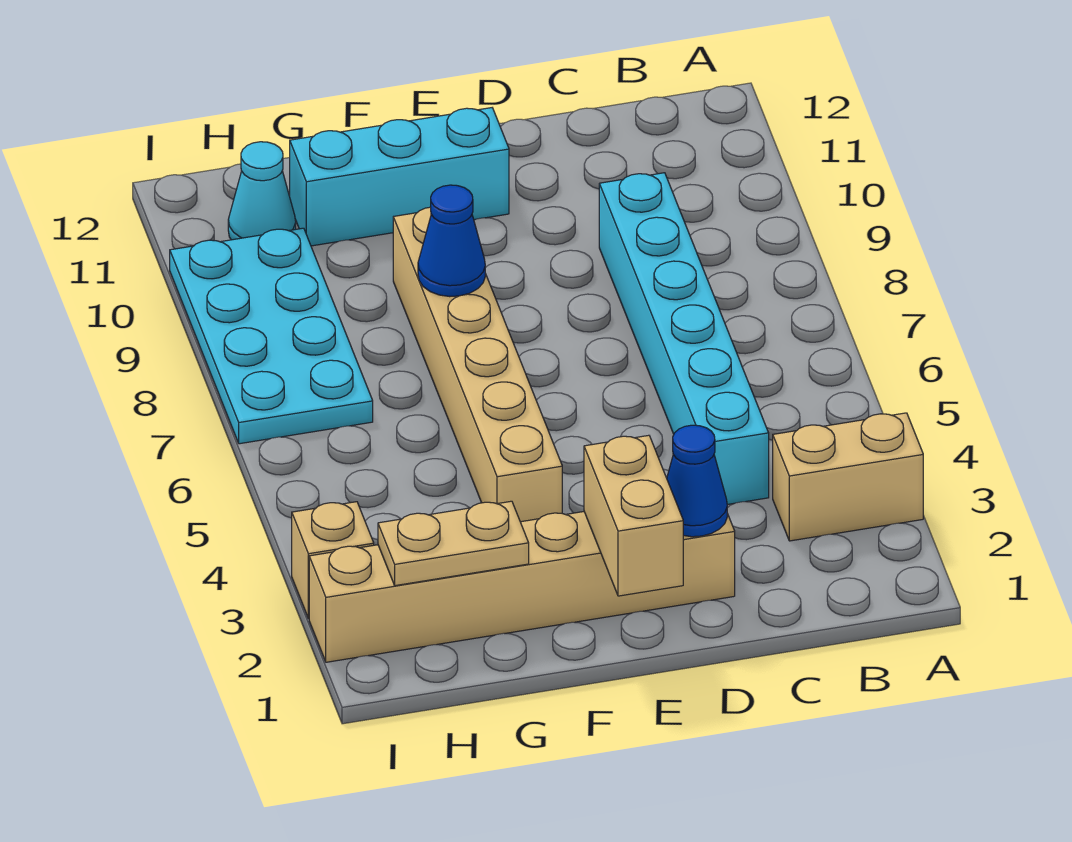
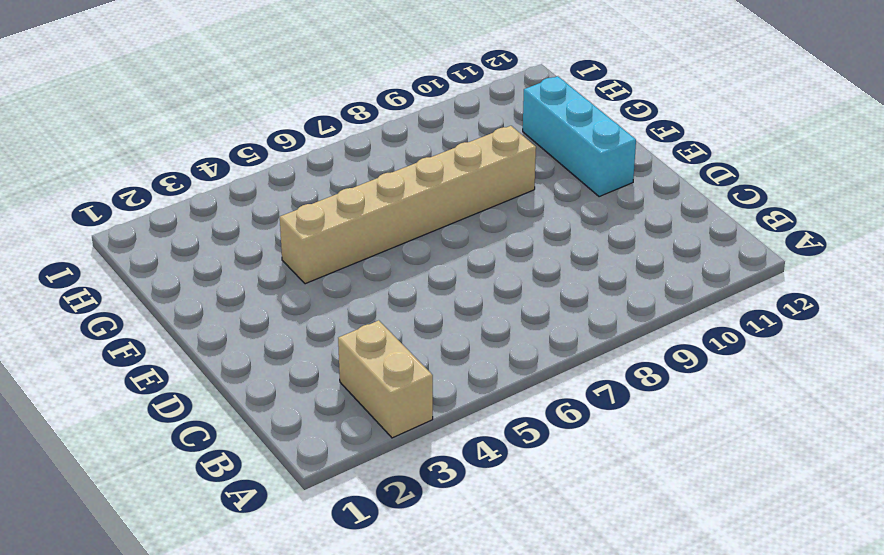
none -> cyan 1x6 brick [599,173,769,504]
none -> tan 1x6 brick [309,512,735,662]
none -> cyan 2x4 plate [170,228,373,444]

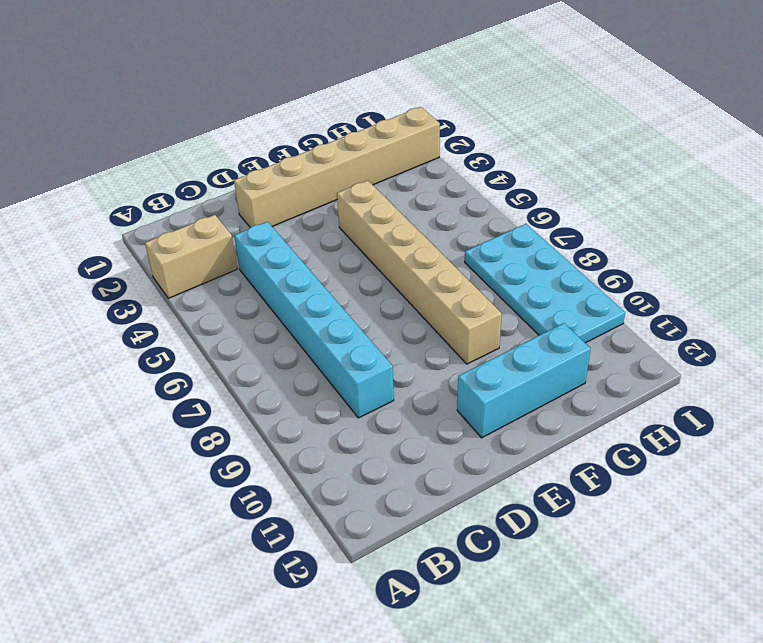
none -> cyan 1x1 cone [228,142,296,240]
none -> tan 1x1 brick [292,502,374,619]
none -> blue 1x1 cone [667,425,727,537]

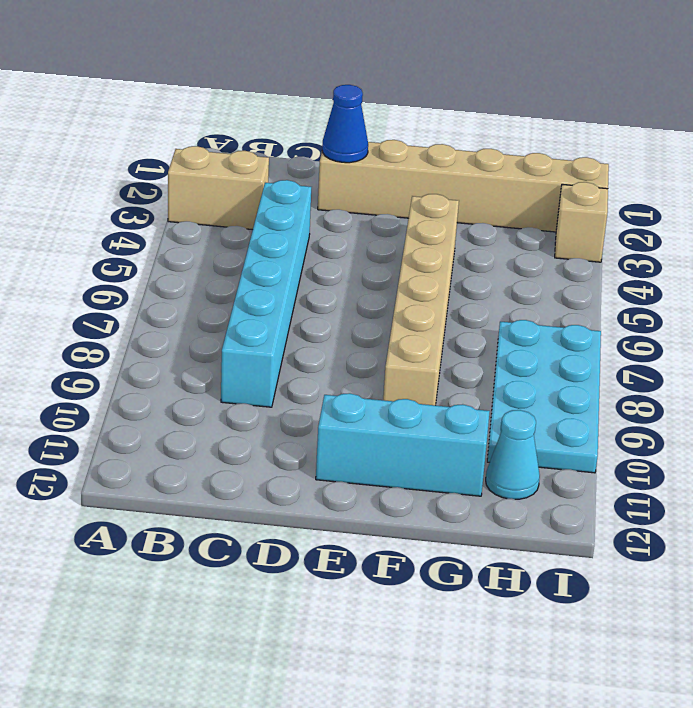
none -> tan 1x2 brick [584,435,683,596]
none -> blue 1x1 cone [418,185,485,297]
none -> tan 1x2 plate [378,501,529,586]

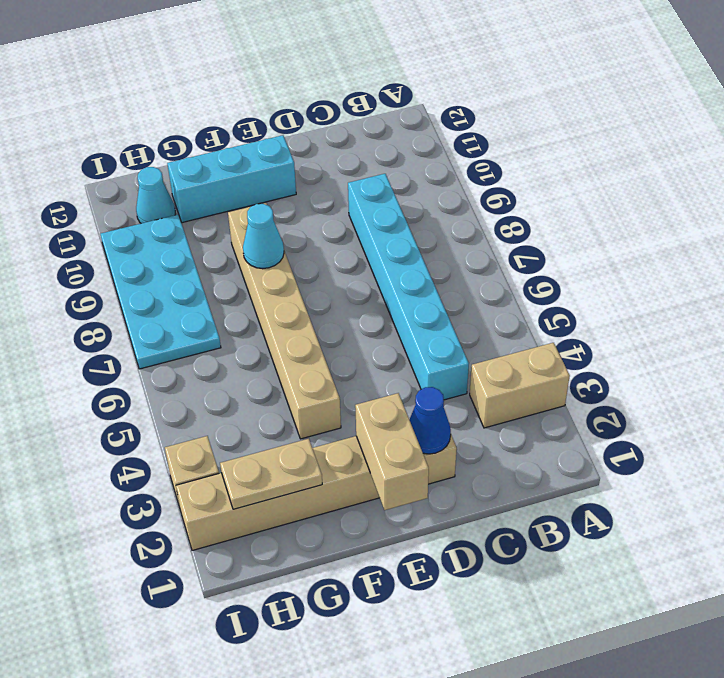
cyan 1x1 cone [243,204,284,269] -> blue 1x1 cone [418,185,485,297]

